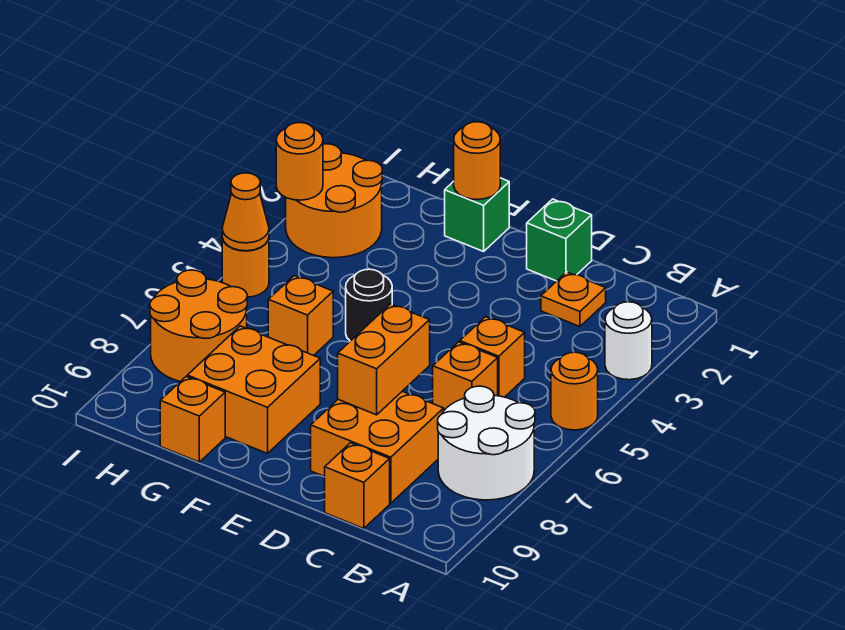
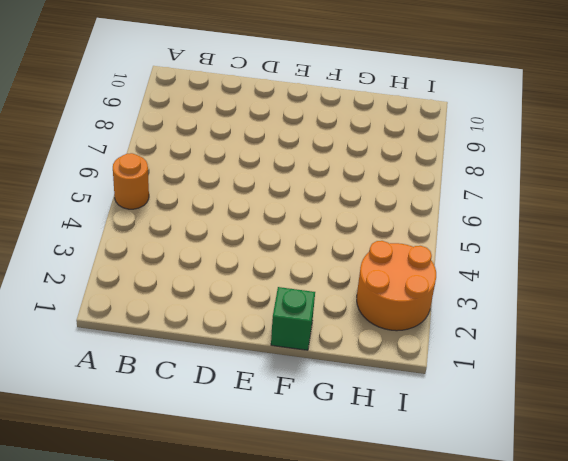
none -> white 1x1 round brick [605,302,652,380]
none -> white 2x2 round brick [438,386,535,500]
none -> orange 1x1 plate [541,272,606,327]

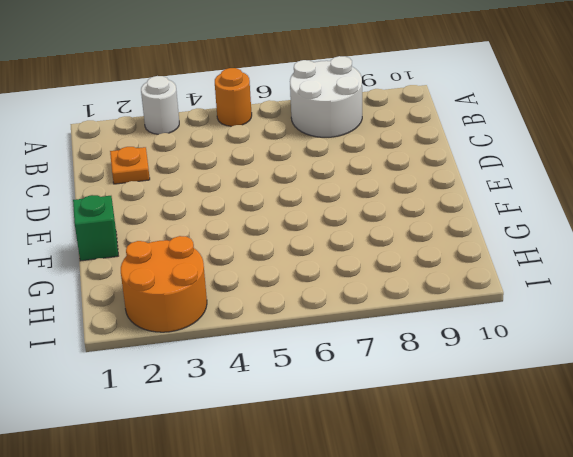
none -> orange 1x1 brick [460,317,525,397]
none -> orange 1x1 brick [433,342,498,410]
none -> orange 2x2 brick [311,391,444,503]

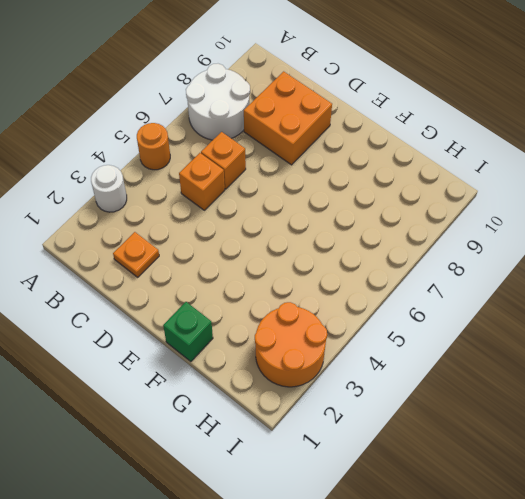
none -> orange 1x1 brick [325,443,390,529]
none -> green 1x1 brick [527,199,592,281]
none -> black 1x1 round brick [346,269,392,341]

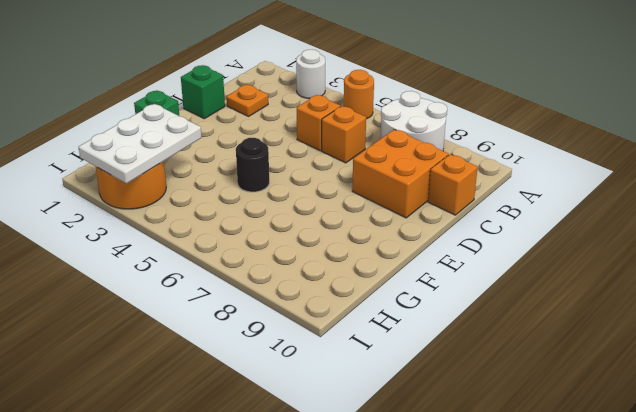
white 2x3 plate [79,104,202,183] -> orange 1x1 round brick [276,123,323,200]
none -> orange 2x2 brick [187,326,320,453]
none -> orange 1x1 brick [268,276,333,356]
none -> orange 1x1 brick [160,377,225,462]

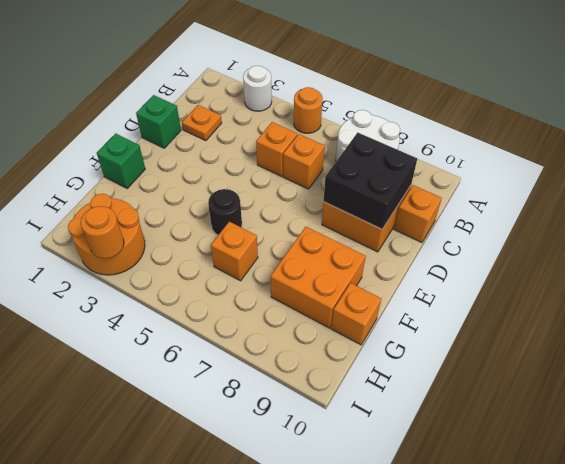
black 2x2 brick [324,133,417,229] -> orange 1x2 brick [338,304,430,415]
none -> orange 2x2 round brick [150,270,247,382]
none -> orange 1x1 round brick [222,239,269,297]
none -> orange 1x1 round brick [454,122,500,200]

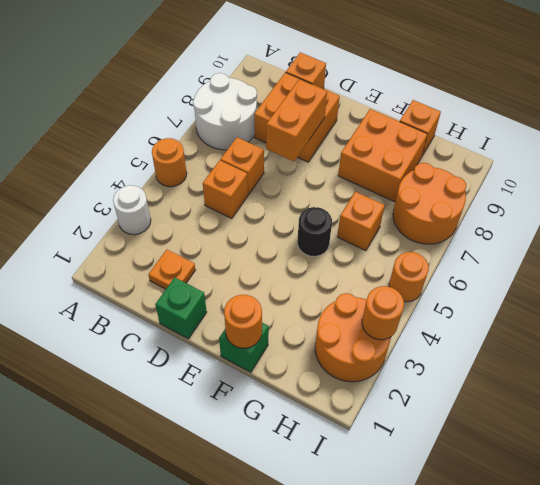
none -> orange 1x1 cone [222,173,269,251]

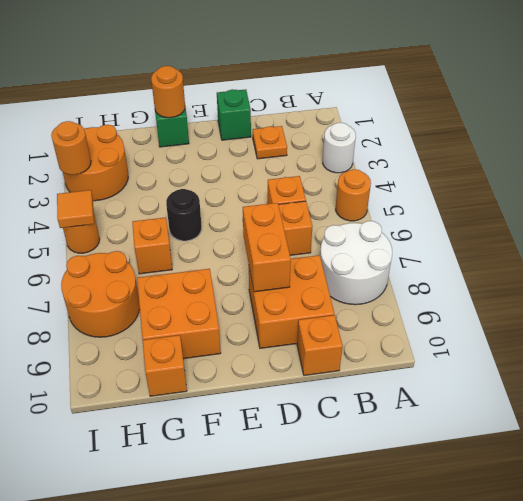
orange 1x1 tile [57,190,94,228] -> orange 1x1 cone [222,173,269,251]

